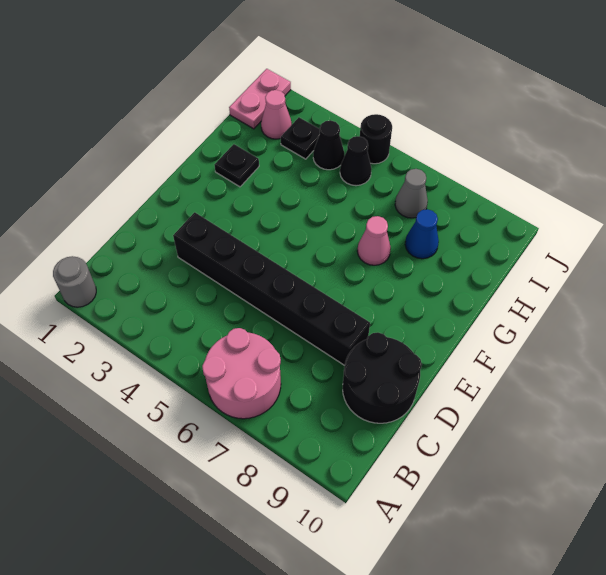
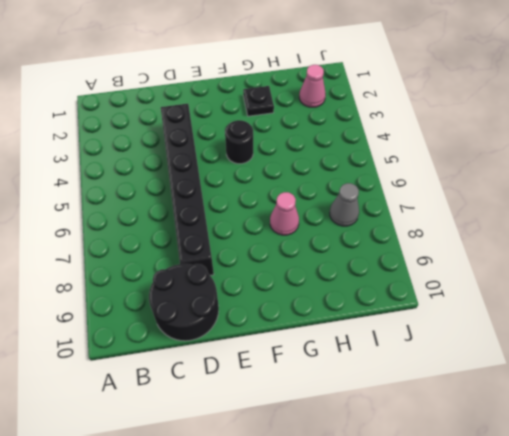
black 1x1 round brick [225,120,253,164] -> black 1x1 round brick moved to [360,114,392,164]
none -> grey 1x1 round brick [53,256,96,307]
none -> pink 2x2 round brick [202,328,281,419]
none -> blue 1x1 cone [405,209,439,259]

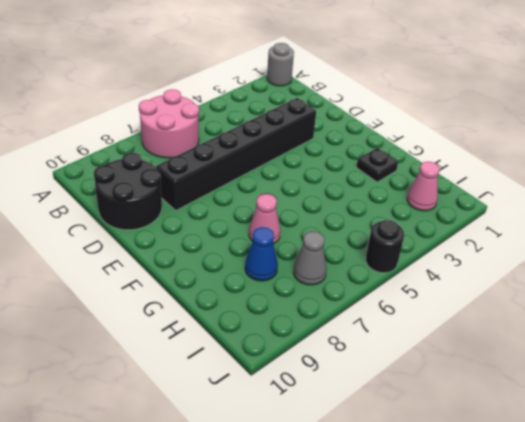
none -> pink 1x2 plate [229,69,291,129]
none -> black 1x1 plate [281,117,320,159]
none -> black 1x1 cone [313,120,344,170]

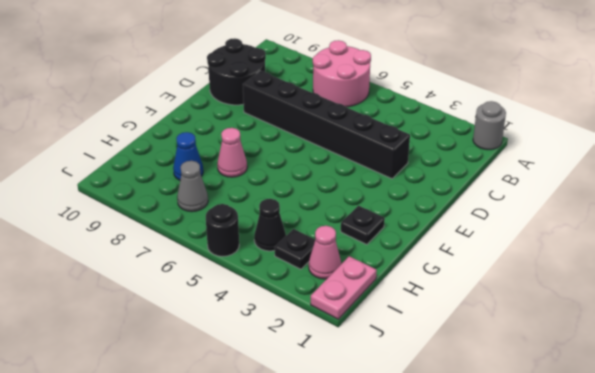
none -> black 1x1 cone [340,136,372,186]

